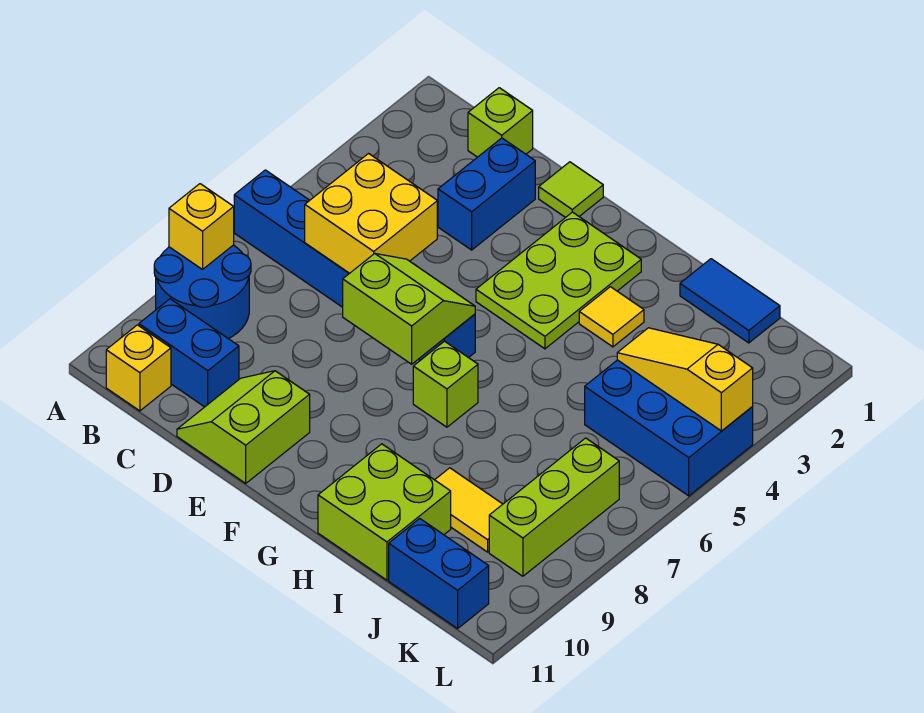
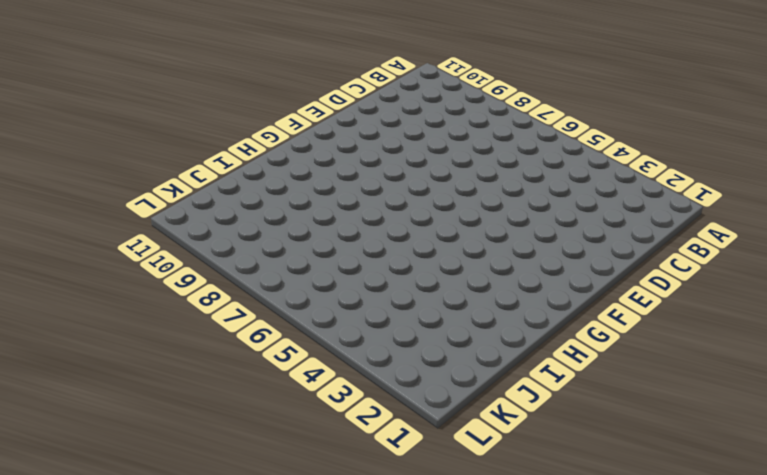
none -> blue 1x6 brick [234,170,475,360]
none -> blue 2x2 round brick [154,245,251,339]
none -> blue 1x2 brick [139,299,239,407]

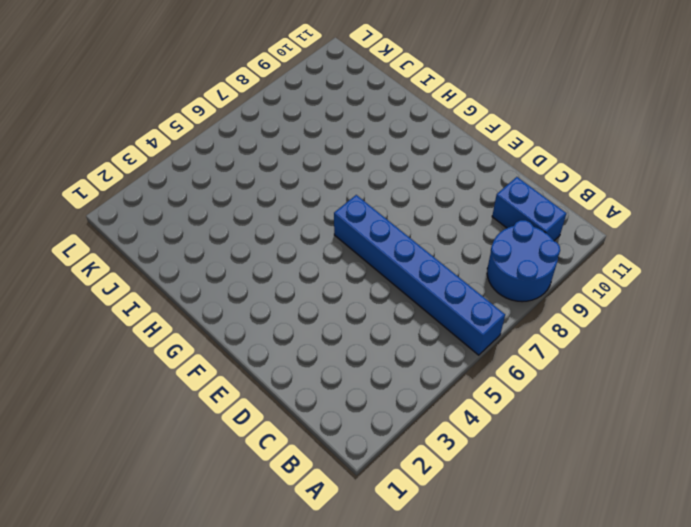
none -> yellow 1x1 brick [106,325,171,411]
none -> lime 1x1 brick [468,88,533,157]
none -> blue 1x2 brick [438,138,535,250]

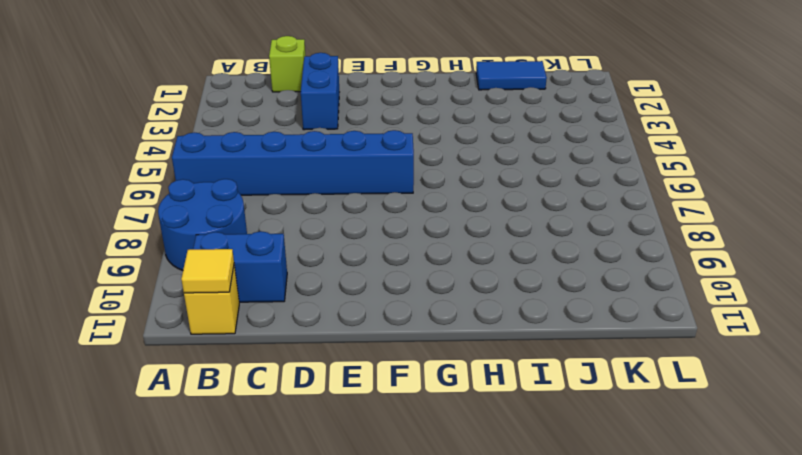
yellow 1x1 tile [181,249,234,293] -> yellow 1x1 tile moved to [579,287,644,347]
none -> lime 2x2 slope [177,371,310,483]
none -> lime 1x1 tile [539,162,603,218]
none -> lime 2x3 plate [476,212,641,349]

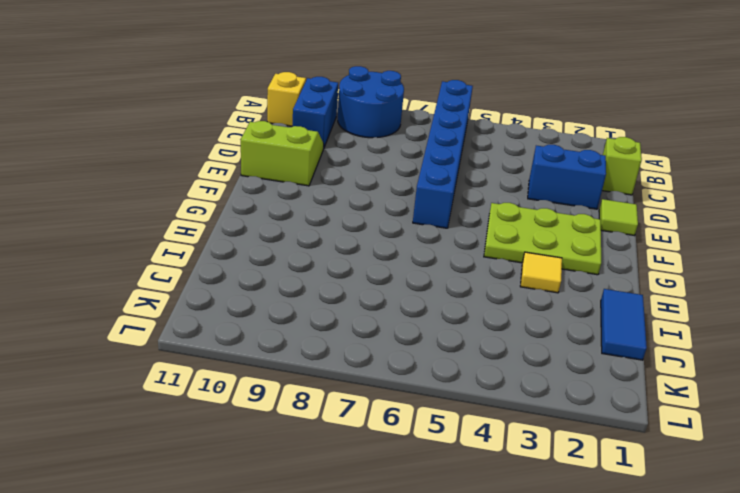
none -> lime 1x1 brick [413,341,478,427]
none -> lime 2x2 brick [318,444,451,580]
none -> yellow 1x2 tile [435,468,503,552]

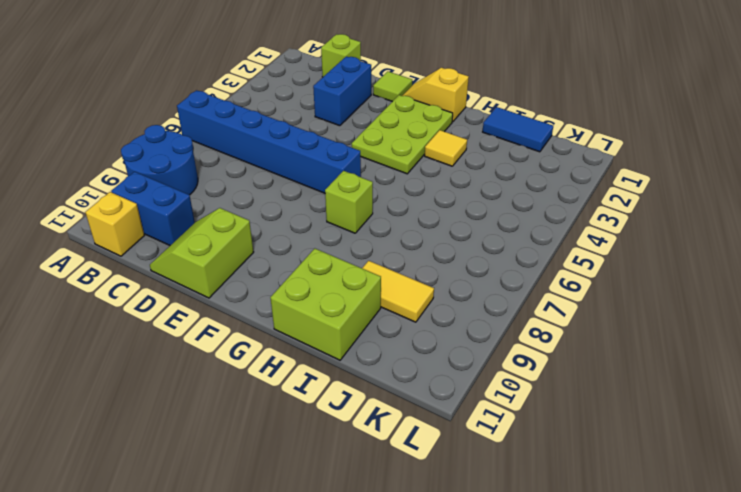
yellow 1x2 slope [402,68,469,122] -> none
none -> blue 2x3 brick [585,360,753,496]
none -> blue 1x2 brick [389,519,489,629]
none -> lime 1x3 brick [489,438,619,576]

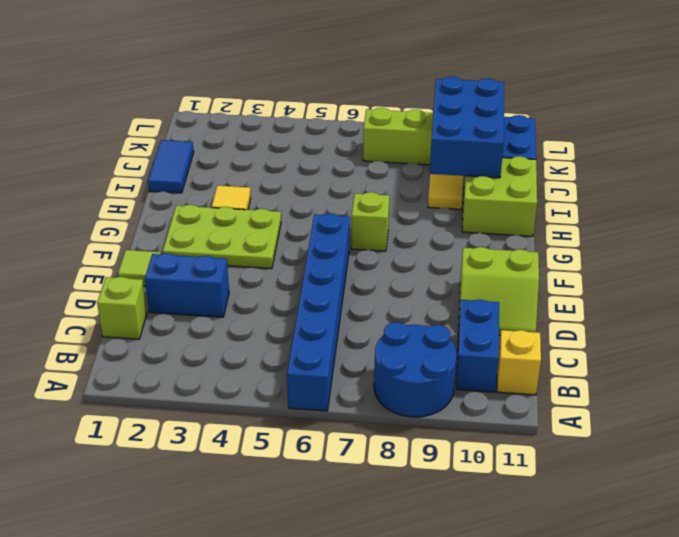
blue 2x3 brick [430,77,504,178] -> blue 2x3 brick moved to [585,360,753,496]
none -> yellow 1x1 brick [169,184,234,269]
none -> yellow 2x2 brick [305,154,437,273]
none -> lime 2x2 slope [343,254,475,364]

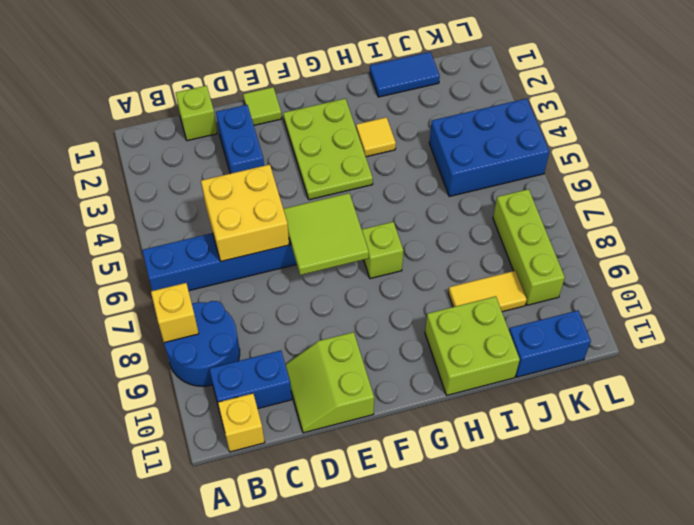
lime 2x2 tile [284,193,369,275] -> lime 2x2 slope [343,254,475,364]
none -> yellow 1x3 slope [617,328,753,431]

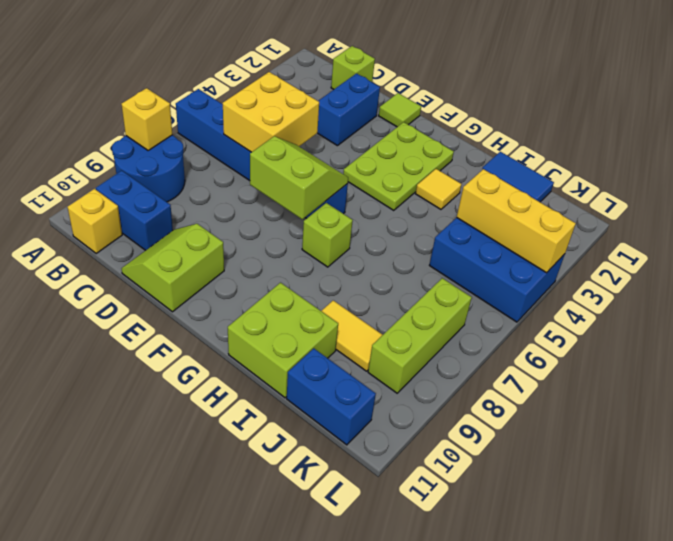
yellow 1x3 brick [457,169,576,273] -> yellow 1x3 slope [617,328,753,431]

